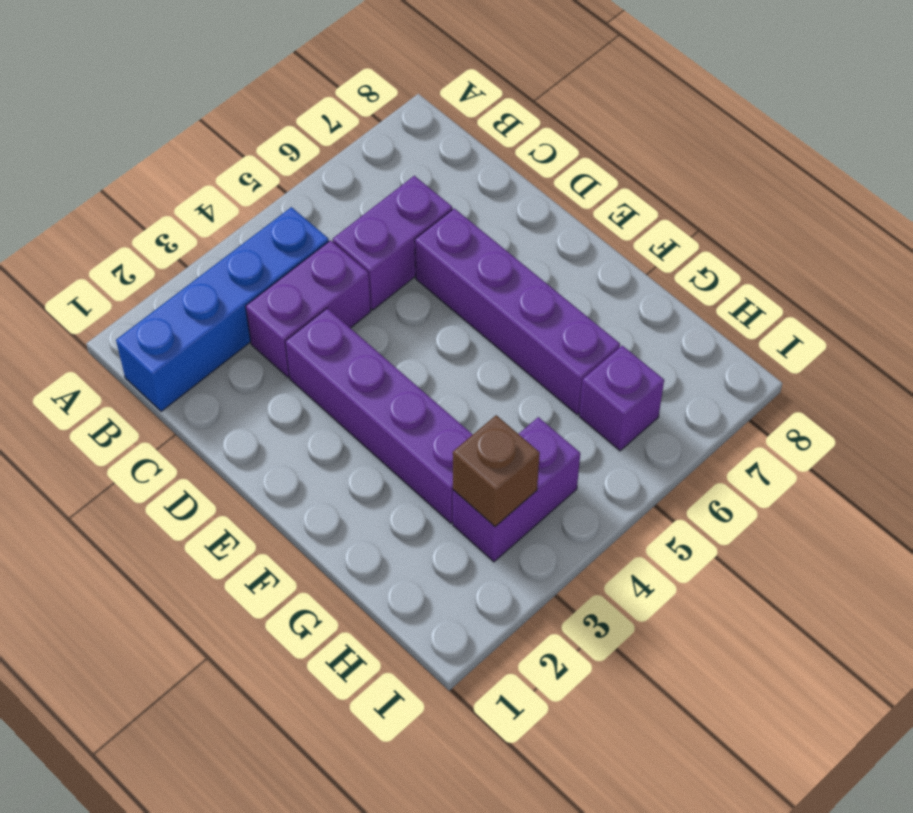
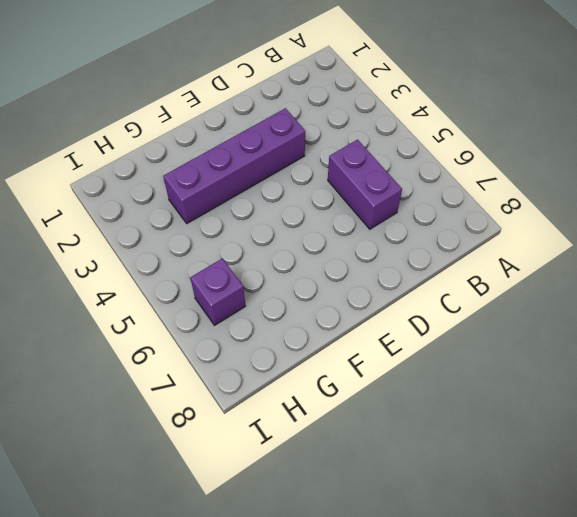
none -> blue 1x4 brick [116,207,329,412]
none -> purple 1x2 brick [246,240,371,377]

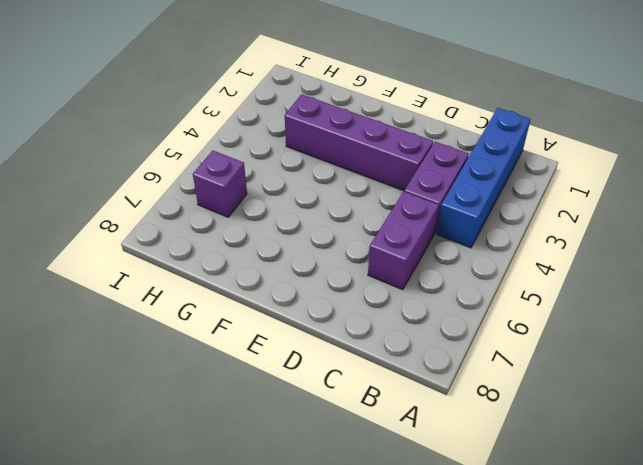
none -> purple 1x4 brick [415,208,620,415]
none -> purple 1x2 brick [453,417,580,562]

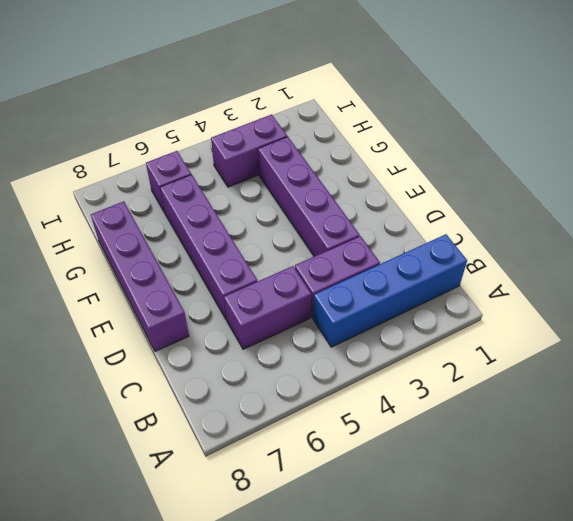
purple 1x4 brick [91,201,189,351] -> none
none -> brown 1x1 brick [453,415,540,526]

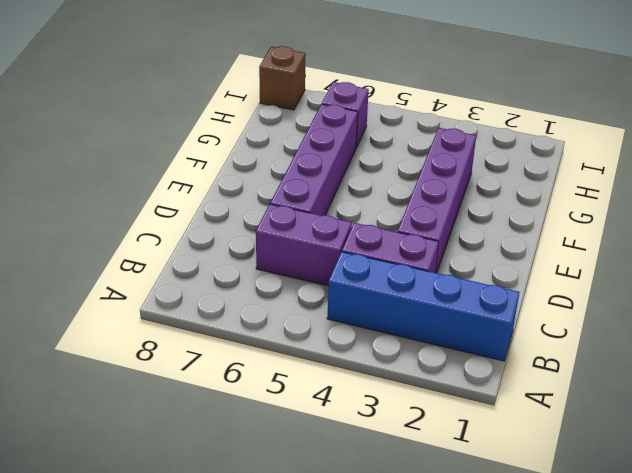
brown 1x1 brick [259,46,306,110] -> brown 1x1 brick moved to [453,415,540,526]
none -> purple 1x2 brick [453,417,580,562]

